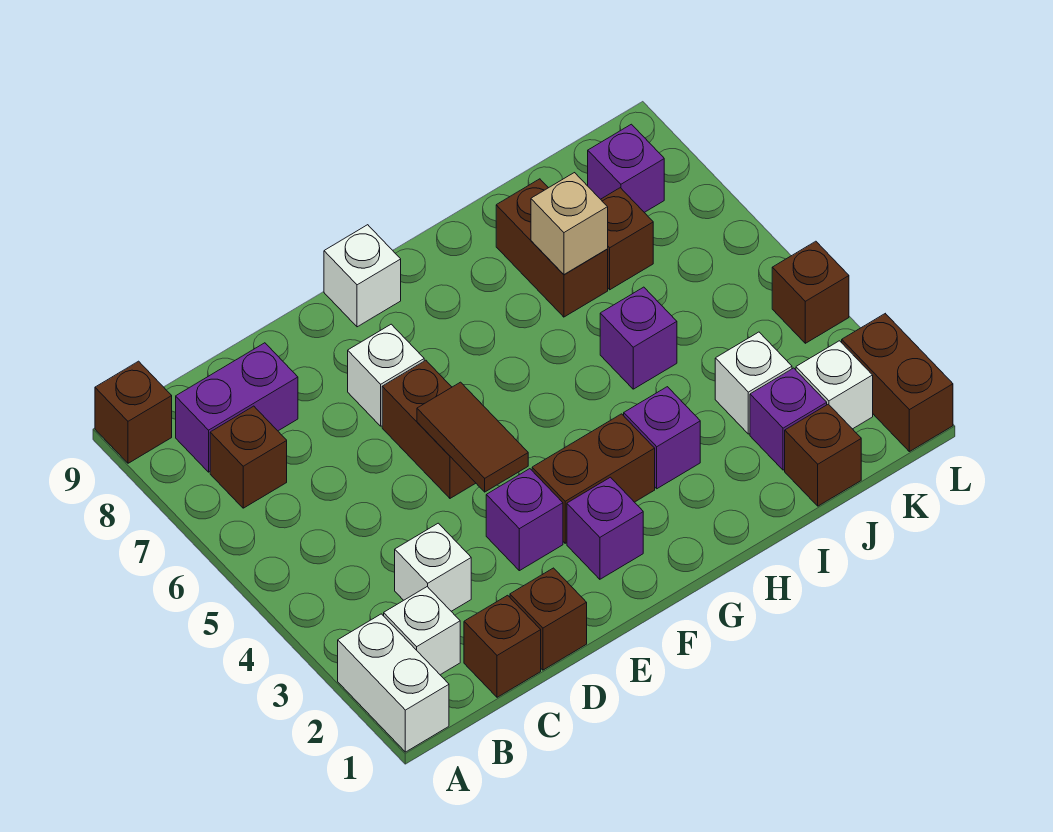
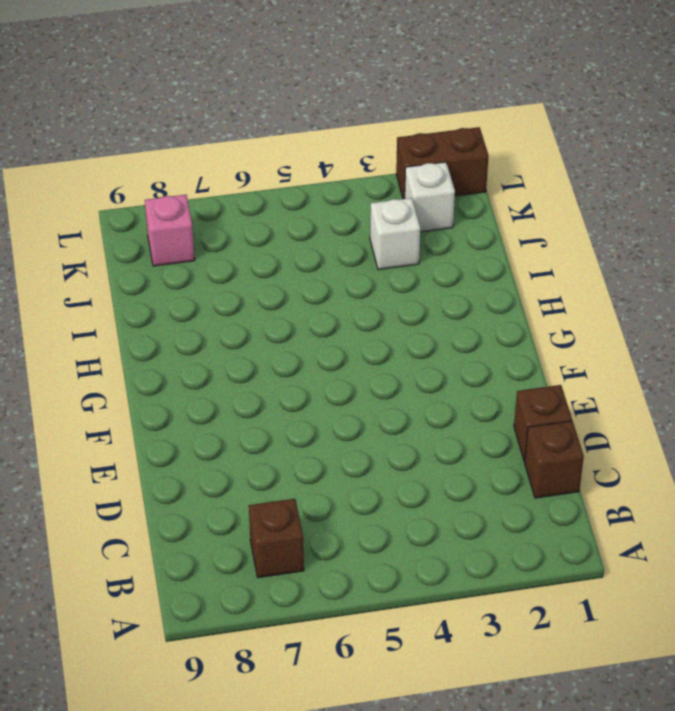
pink 1x1 brick [145,195,195,266] -> purple 1x1 brick [588,124,664,212]
none -> white 1x2 brick [338,614,449,752]
none -> brown 1x1 brick [95,361,172,463]
none -> white 1x1 brick [384,587,460,675]

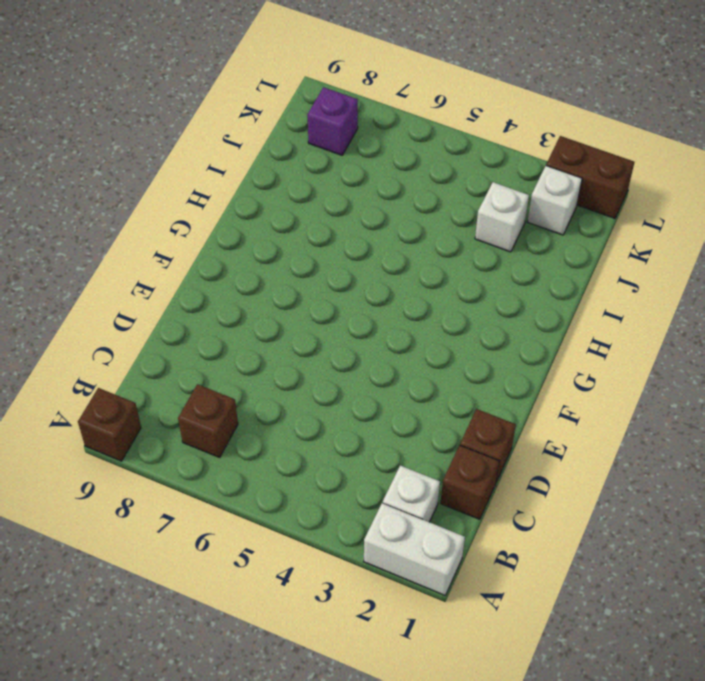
none -> purple 1x2 brick [176,343,298,472]
none -> white 1x1 brick [395,523,471,611]
none -> purple 1x1 brick [486,469,563,571]

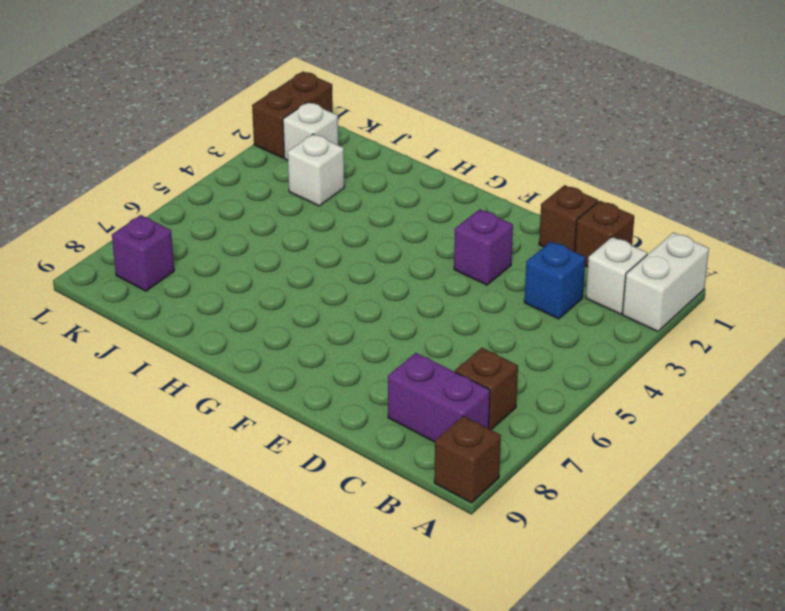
blue 1x1 brick [524,241,586,319] -> white 1x1 brick [395,523,471,611]
none -> brown 1x2 brick [382,360,476,498]
none -> white 1x1 brick [348,324,424,426]
none -> purple 1x1 brick [567,477,643,579]

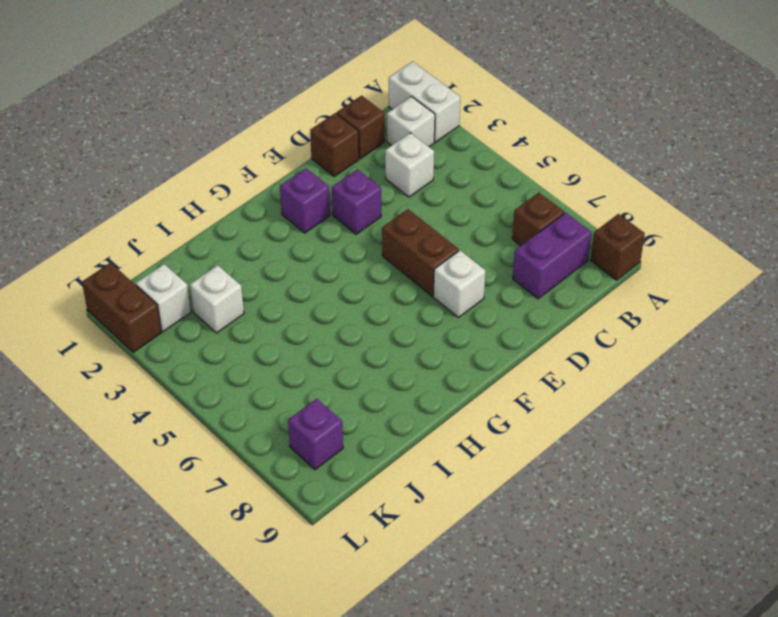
none -> brown 1x2 brick [532,414,655,543]
none -> white 1x1 brick [324,225,401,327]
none -> purple 1x1 brick [624,387,700,489]

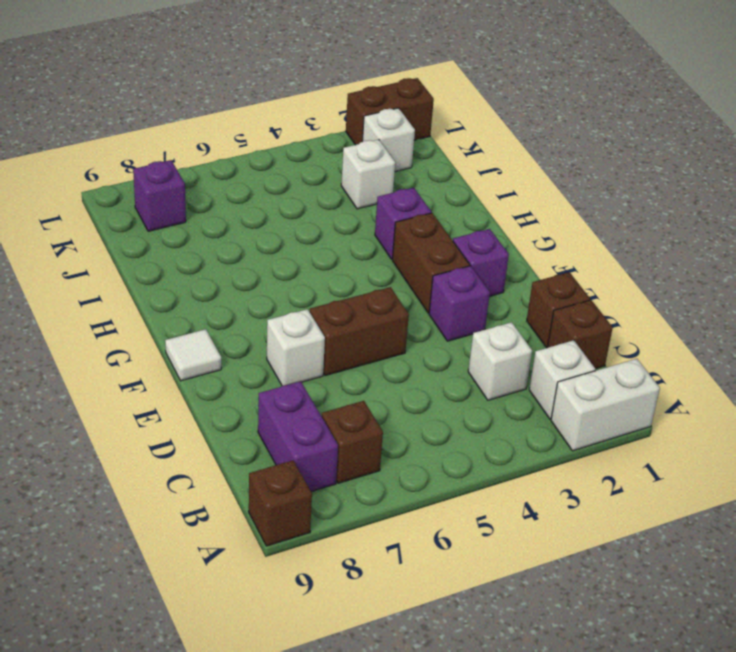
white 1x1 tile [165,329,221,381] -> white 1x1 brick [324,225,401,327]
none -> purple 1x1 brick [600,287,677,389]
none -> brown 1x2 brick [496,179,608,317]
none -> brown 1x1 brick [785,404,861,506]

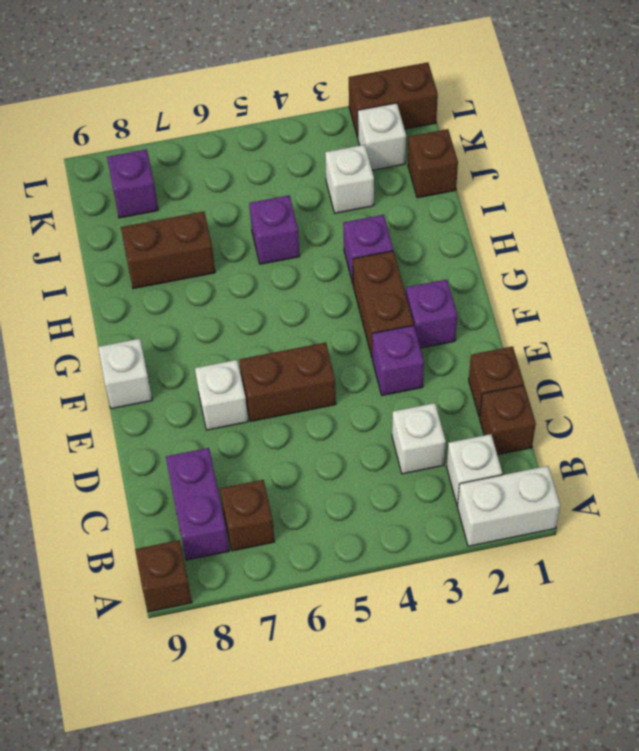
none -> purple 1x1 brick [750,368,827,470]
none -> brown 1x1 brick [601,188,653,290]
none -> brown 1x1 brick [772,241,849,343]

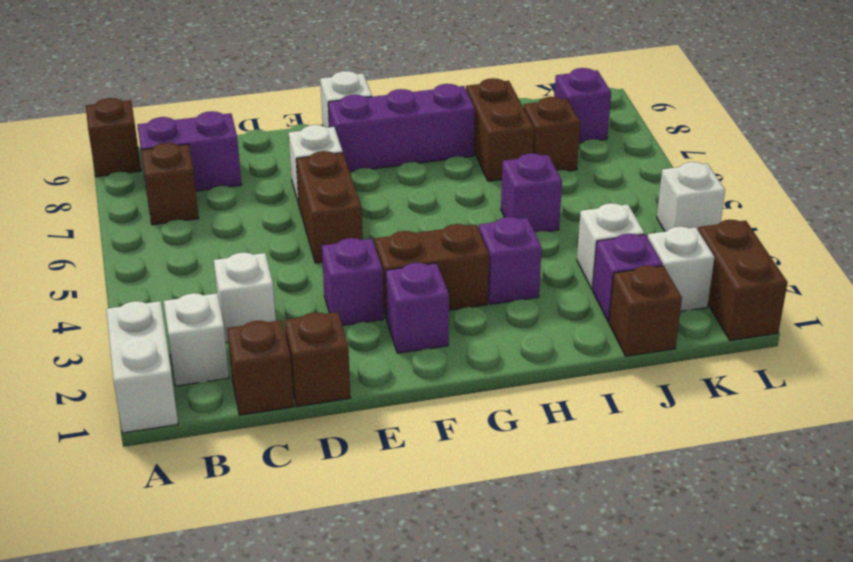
purple 1x3 brick [328,84,475,172] -> none
white 1x1 brick [657,162,725,232] -> brown 1x1 brick [772,241,849,343]
none -> brown 1x2 tile [417,382,528,492]
none -> tan 1x1 brick [531,173,608,274]

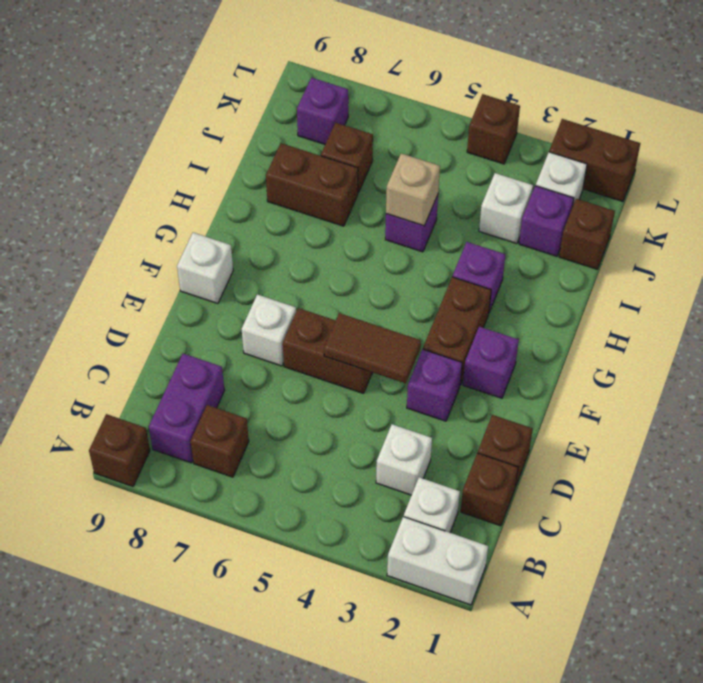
tan 1x1 brick [386,153,440,226] -> tan 1x1 brick moved to [531,173,608,274]

